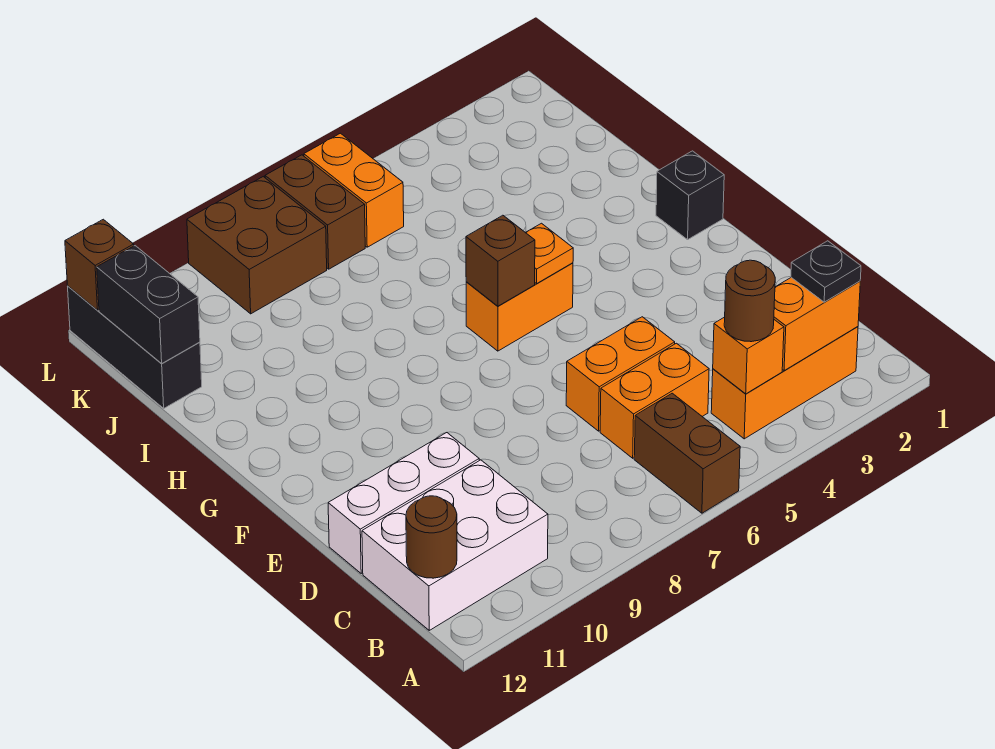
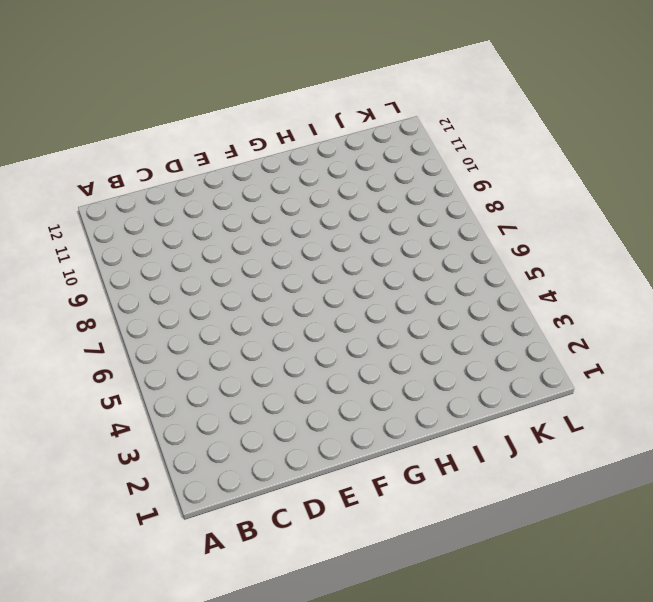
none -> brown 1x2 brick [634,393,740,513]
none -> orange 1x3 brick [711,327,858,439]
none -> white 2x3 brick [362,460,548,630]

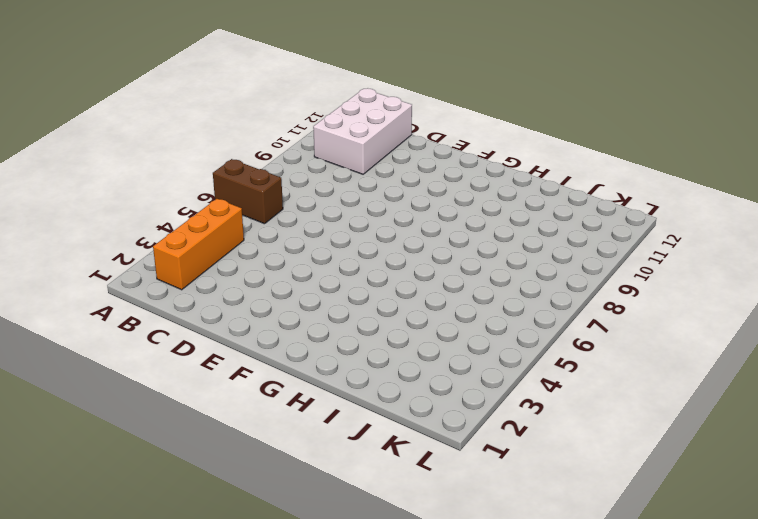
none -> orange 1x2 brick [600,343,709,458]
none -> orange 1x2 brick [566,317,675,431]
none -> white 1x3 brick [328,433,479,573]

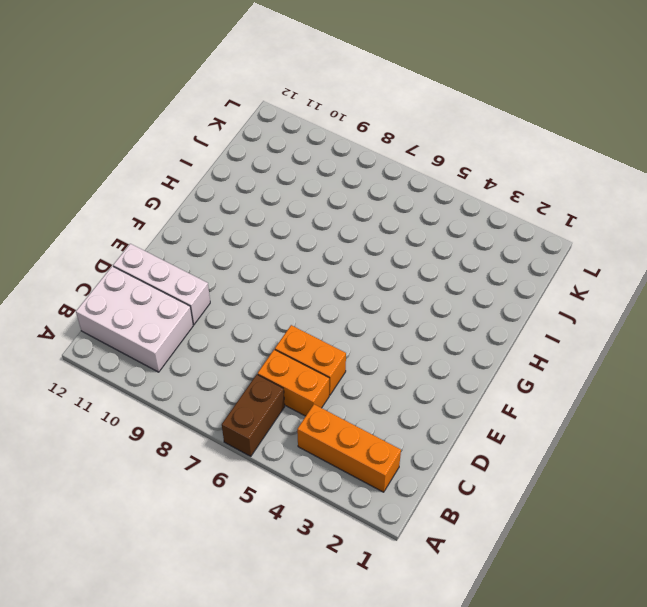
none -> black 1x1 brick [656,151,724,240]
none -> orange 1x2 brick [466,263,573,351]
none -> black 1x3 brick [68,286,202,408]

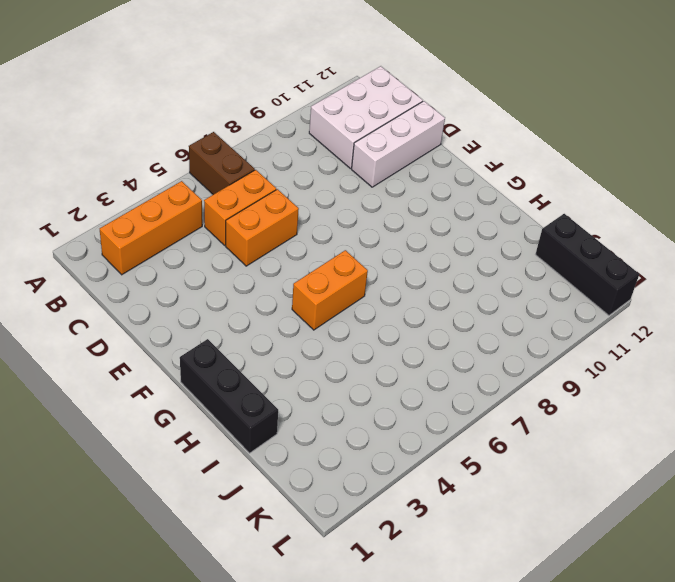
black 1x3 brick [180,339,278,453] -> black 1x1 brick [656,151,724,240]
none -> orange 1x2 brick [304,133,404,247]
none -> brown 1x2 brick [265,155,365,269]
none -> brown 2x2 brick [187,177,327,314]

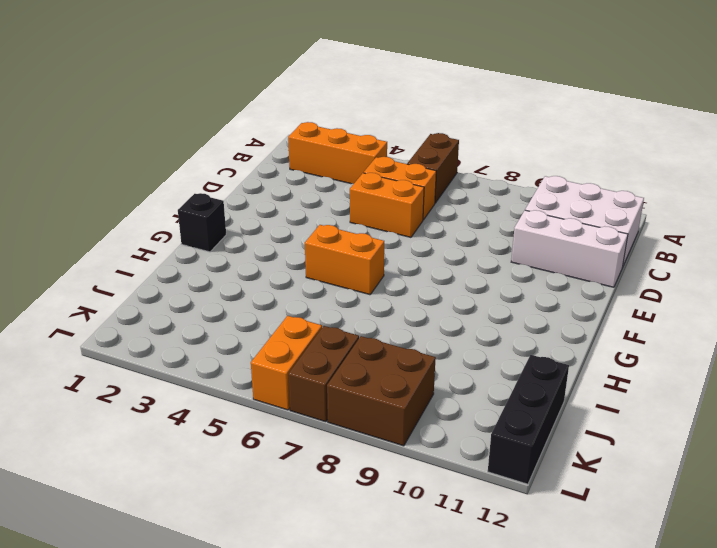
none -> orange 1x2 brick [774,278,860,371]
none -> orange 1x1 brick [713,317,784,394]
none -> brown 1x1 round brick [406,496,457,578]

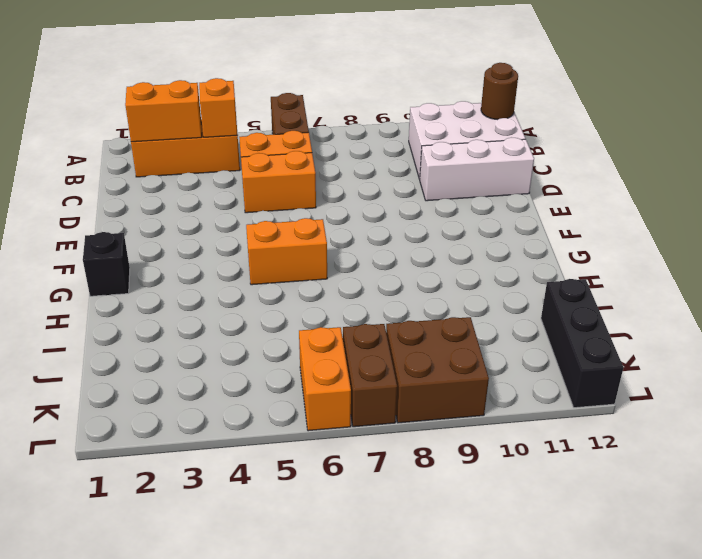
none -> orange 1x1 plate [526,223,573,284]
none -> brown 1x1 brick [466,215,535,306]
none -> black 1x2 brick [97,246,200,364]

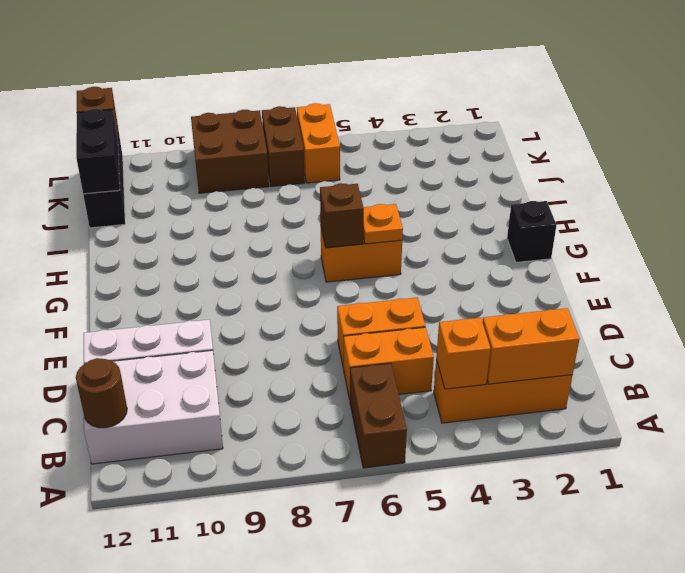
none -> black 1x1 plate [791,241,861,302]
none -> brown 1x1 round brick [724,260,775,342]

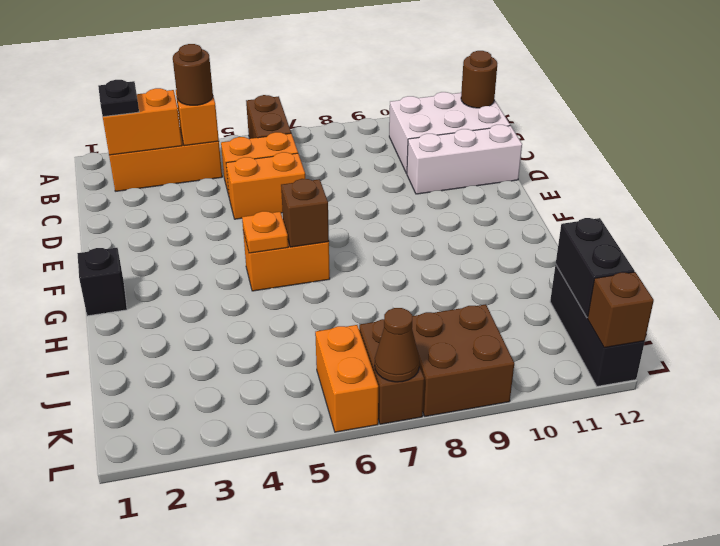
brown 1x1 cone [375,308,420,382] -> none

